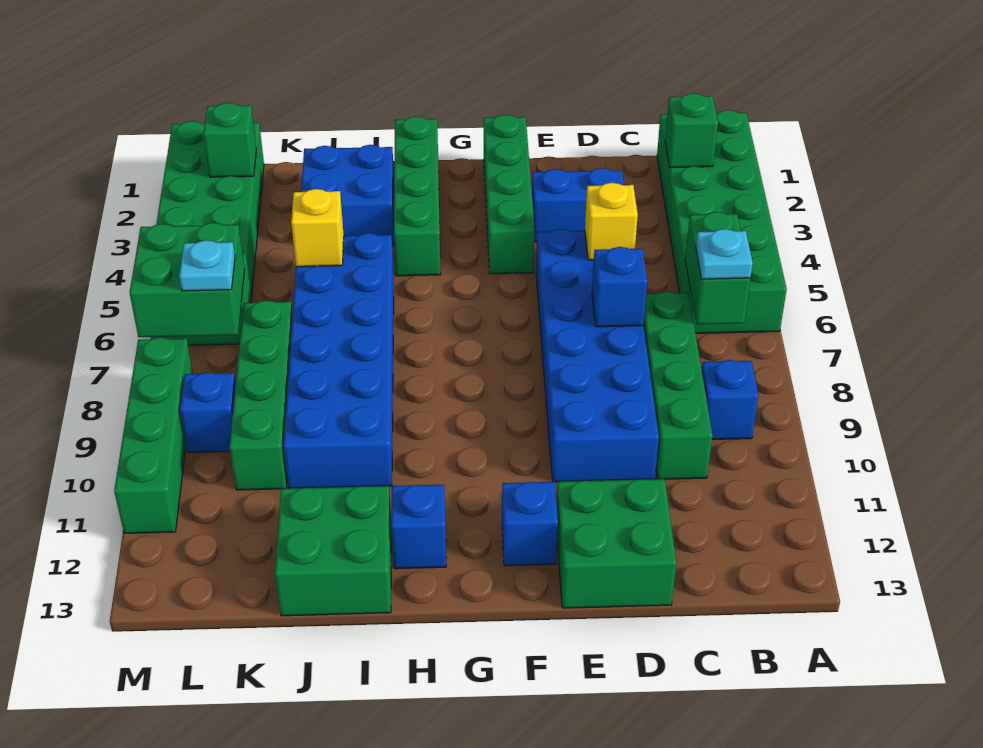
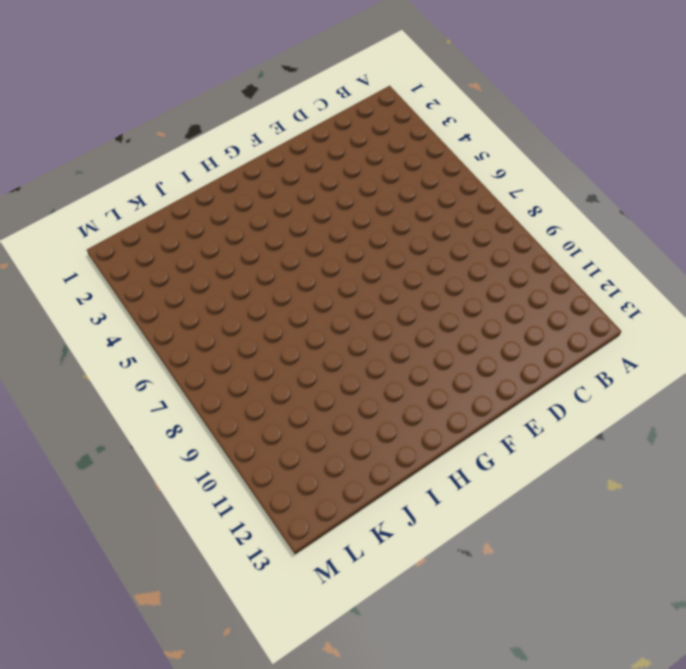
none -> green 2x6 brick [657,110,787,333]
none -> blue 1x1 brick [702,360,758,439]
none -> green 1x4 brick [644,291,713,479]

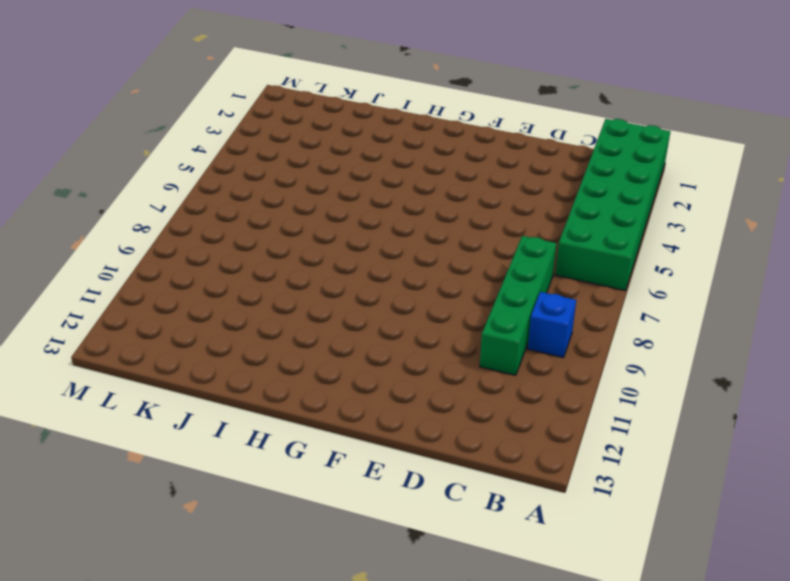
none -> blue 1x2 brick [532,168,624,242]
none -> blue 2x6 brick [536,229,659,482]
none -> green 2x2 brick [557,479,676,608]

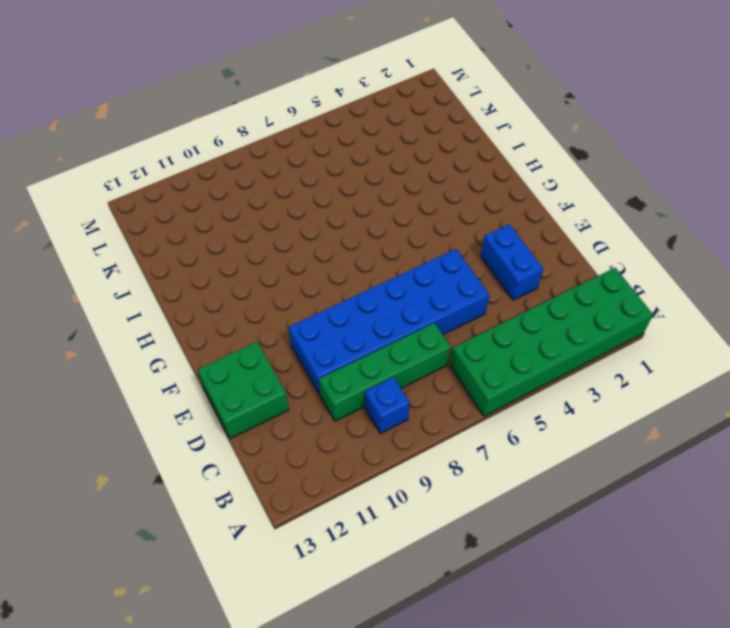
none -> green 1x4 brick [484,115,535,274]
none -> blue 1x1 brick [502,482,558,566]
none -> green 1x4 brick [394,116,441,276]

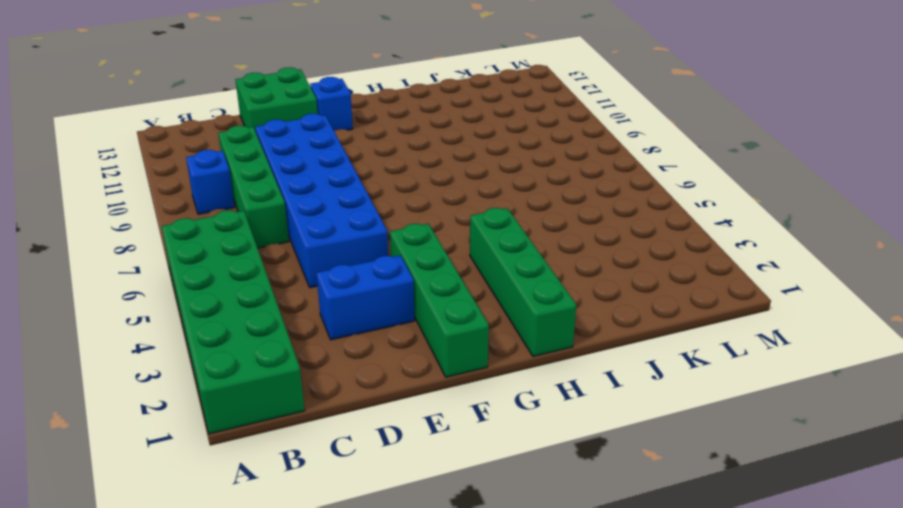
none -> blue 1x1 brick [391,485,446,569]
none -> blue 2x2 brick [301,145,394,245]
none -> blue 2x6 brick [284,233,394,489]

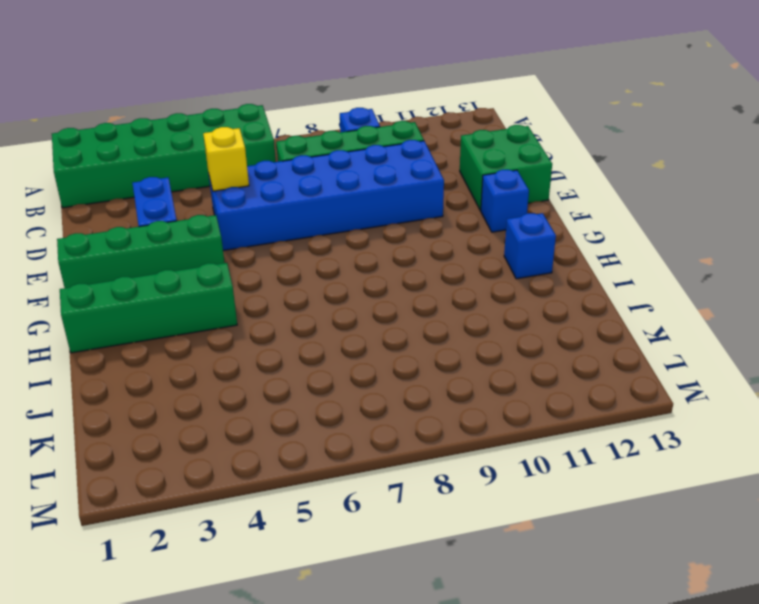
none -> blue 2x2 brick [301,145,394,245]
none -> blue 2x6 brick [284,233,394,489]
none -> green 2x2 brick [275,486,392,616]

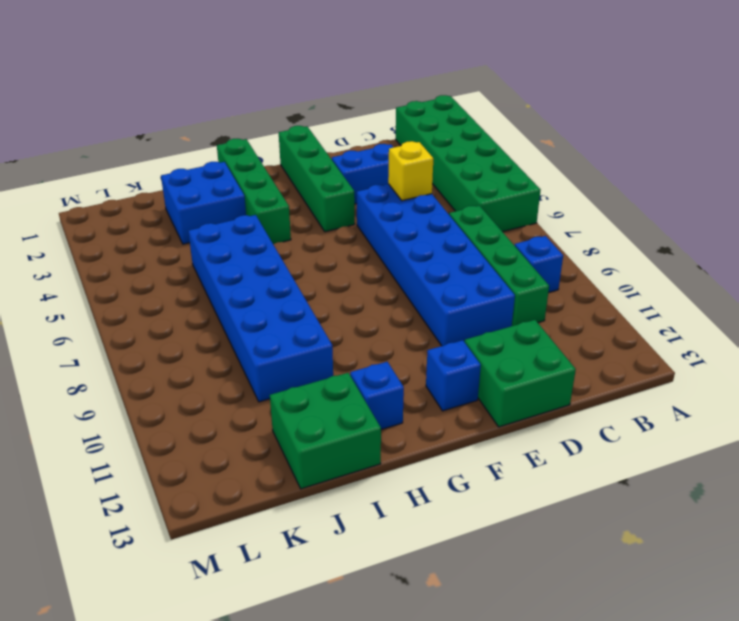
none -> green 1x4 brick [229,300,293,490]
none -> green 2x6 brick [150,121,264,345]
none -> blue 1x1 brick [180,372,236,453]

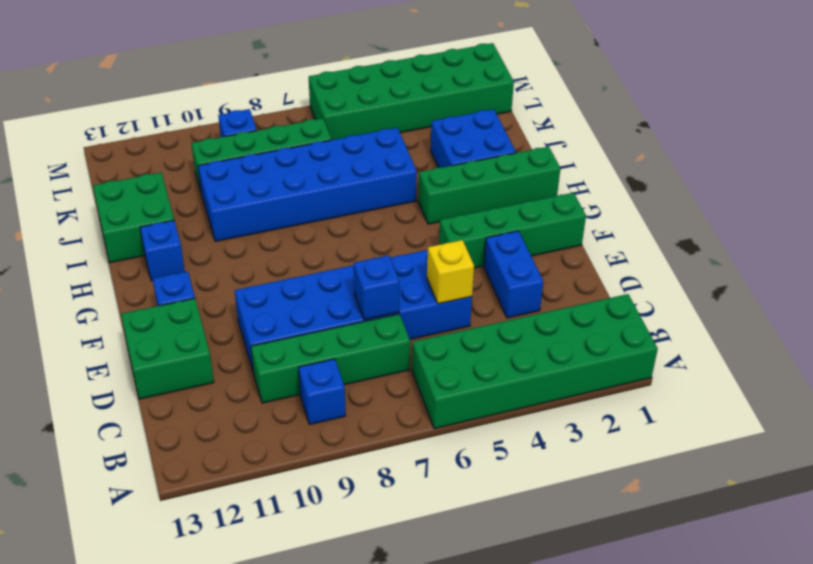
none -> green 1x4 brick [114,337,193,533]
none -> green 1x1 brick [665,93,718,168]
none -> green 1x2 brick [685,212,750,324]

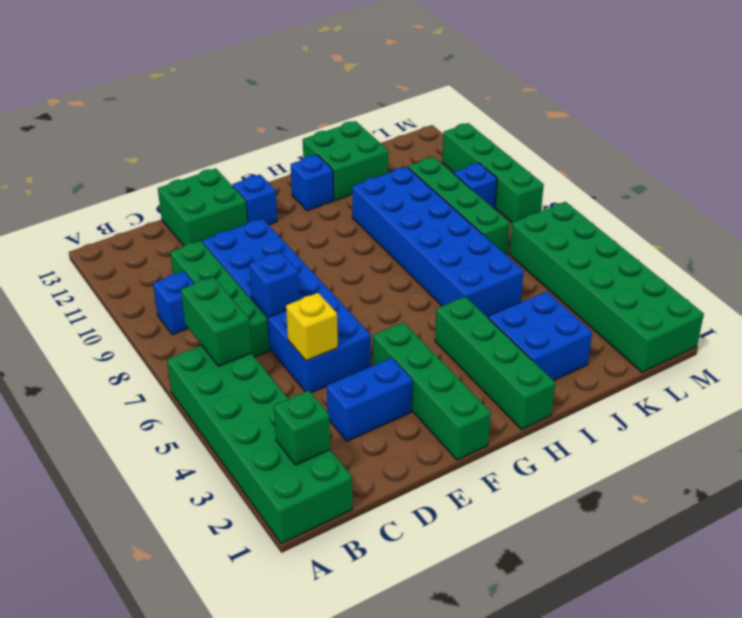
none -> yellow 1x1 brick [291,189,344,267]
none -> green 1x1 brick [203,103,256,177]
none -> green 2x2 brick [130,223,244,337]

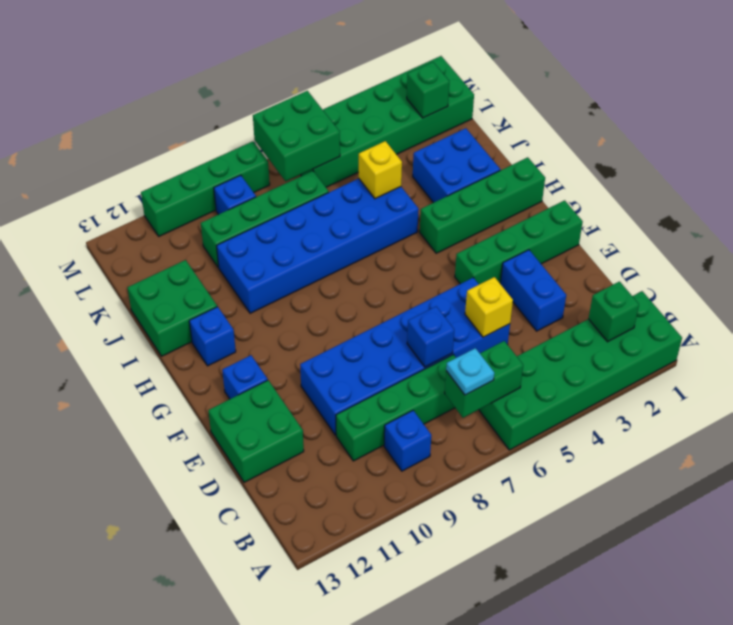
none -> cyan 1x1 plate [179,240,235,291]

